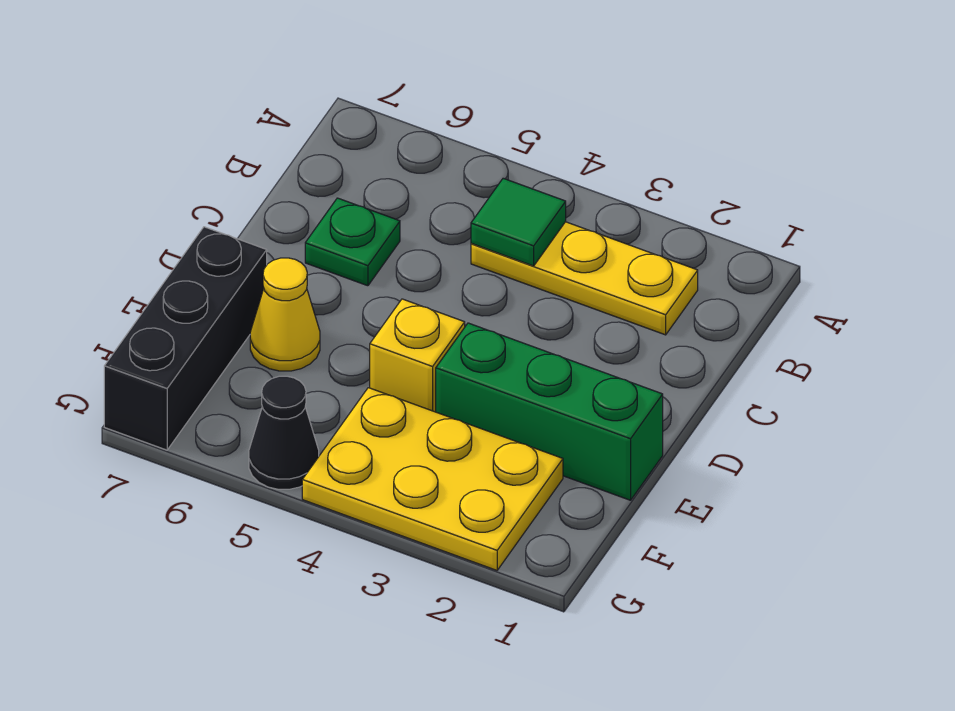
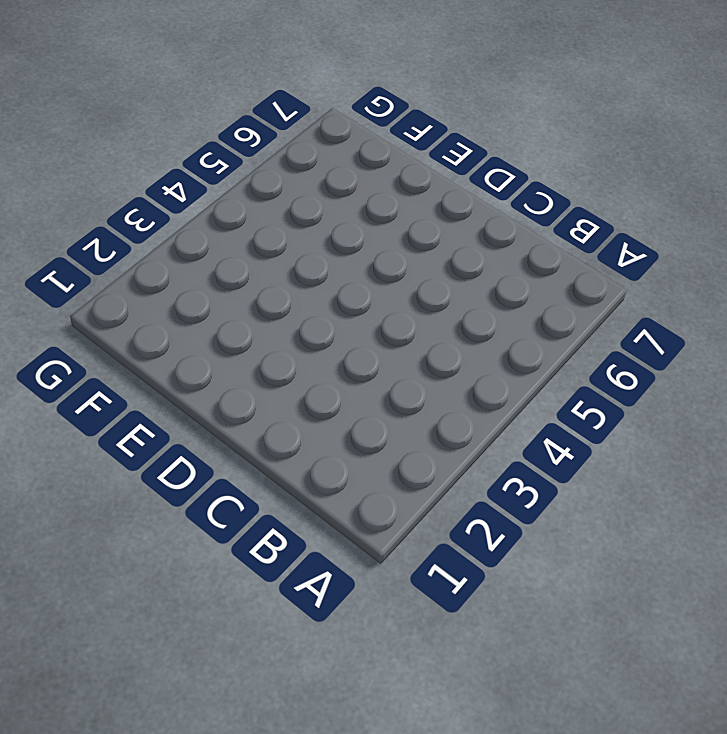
none -> yellow 1x3 plate [471,222,698,335]
none -> green 1x1 plate [305,198,400,286]

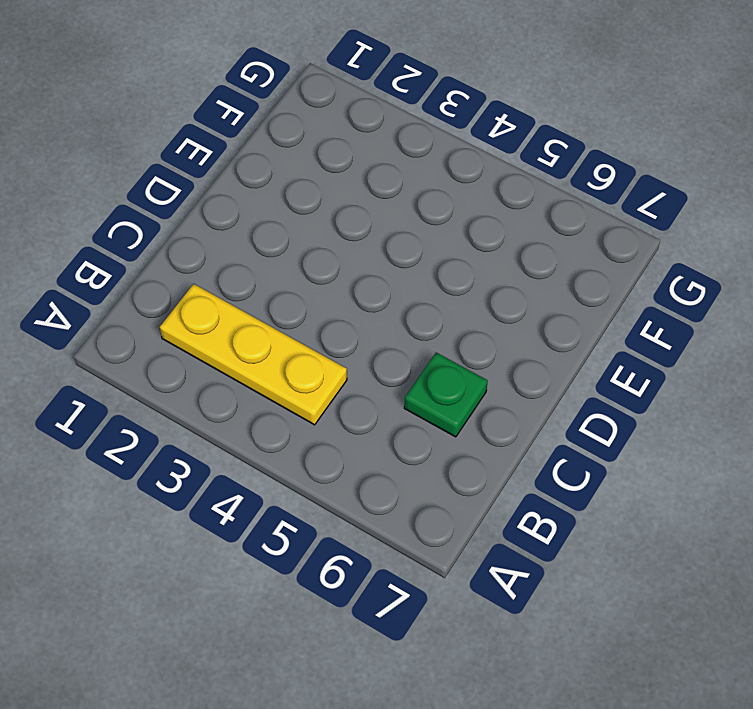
none -> green 1x3 brick [436,323,663,500]
none -> yellow 1x1 brick [370,299,465,412]

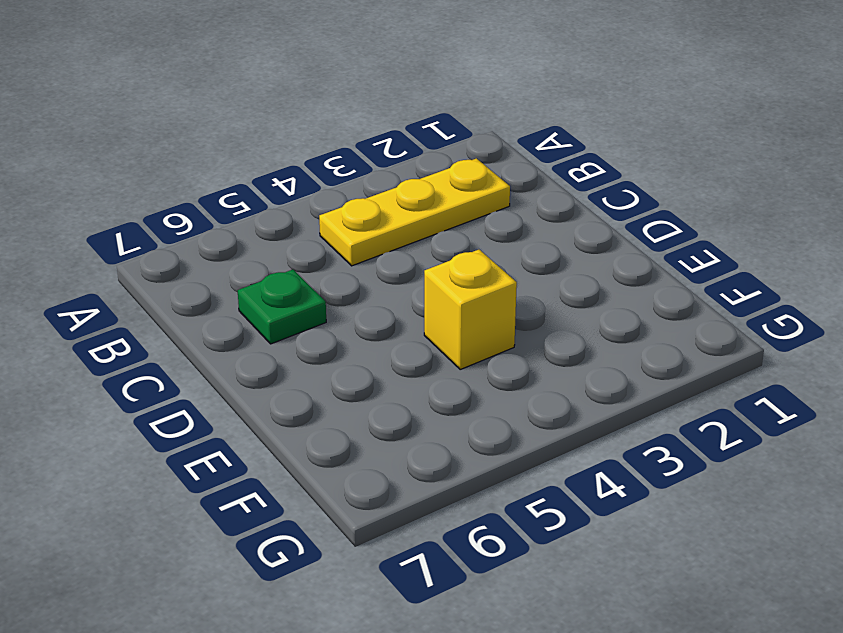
none -> green 1x3 brick [436,323,663,500]
none -> yellow 1x1 cone [250,258,320,371]

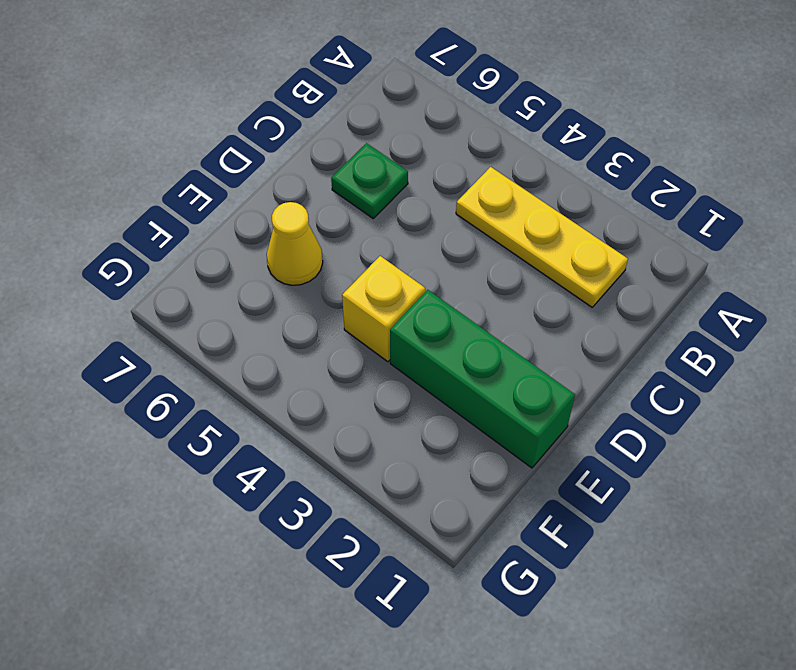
none -> black 1x3 brick [104,227,267,450]
none -> yellow 2x3 plate [302,388,563,570]

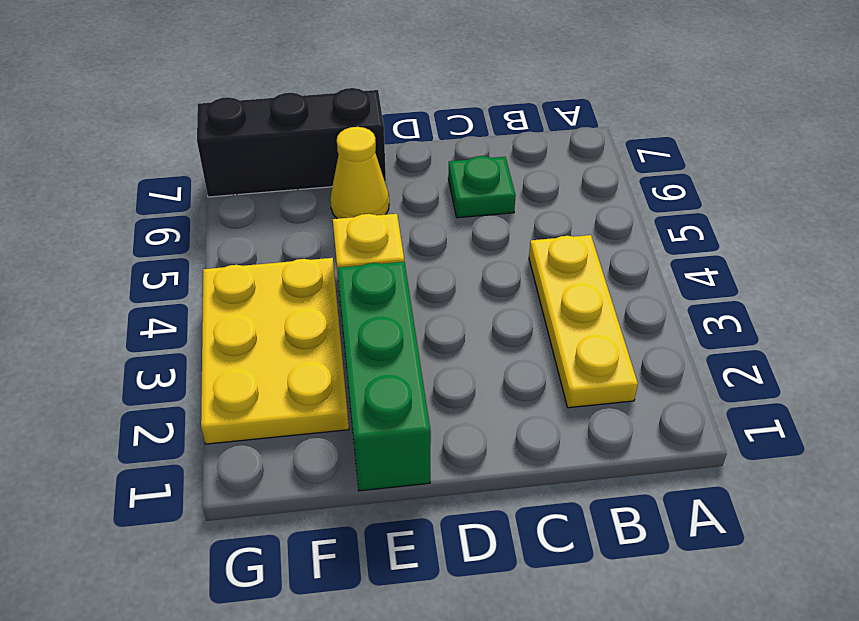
none -> black 1x1 cone [249,376,319,489]
none -> green 1x1 tile [471,178,566,266]

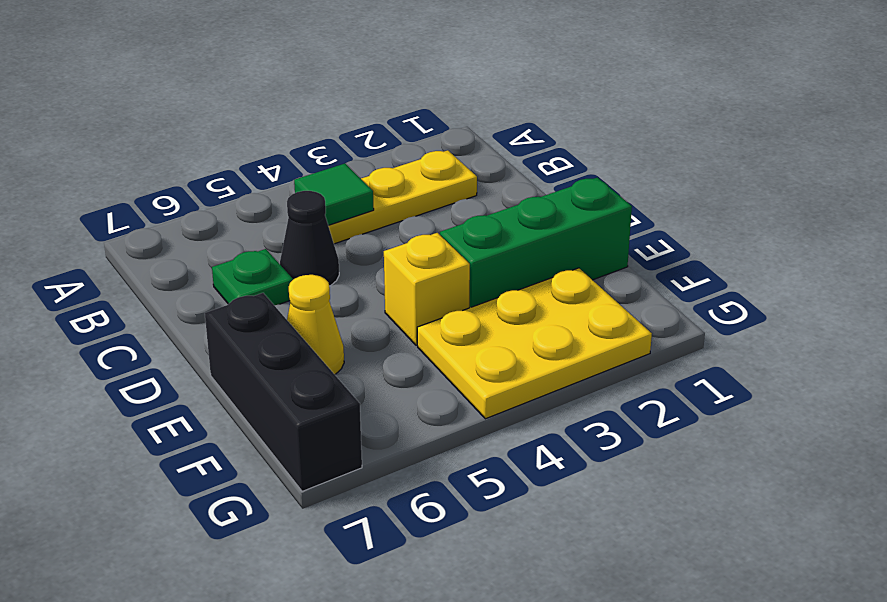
black 1x1 cone [280,191,339,286] -> black 1x1 cone moved to [249,376,319,489]

